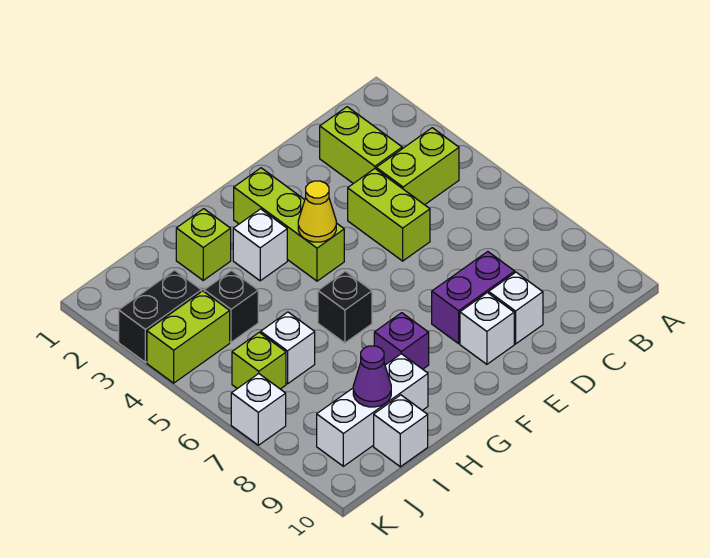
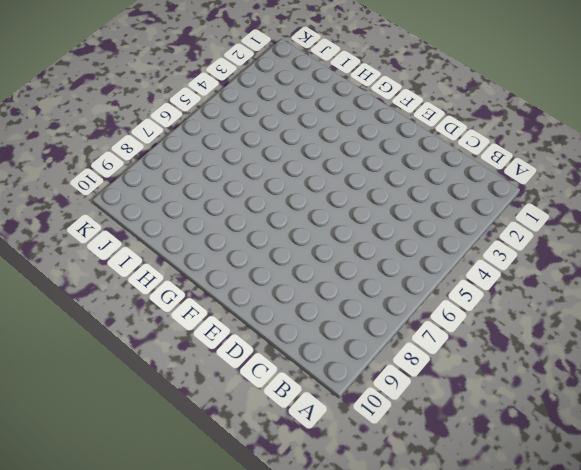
none -> lime 1x2 brick [376,128,459,205]
none -> lime 1x2 brick [320,107,402,184]
none -> lime 1x2 brick [348,169,430,261]

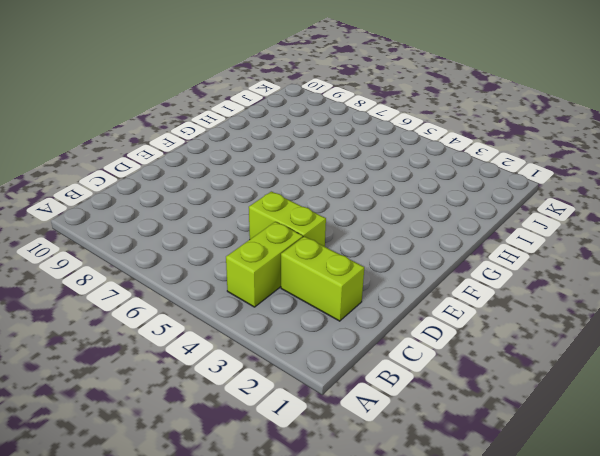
none -> purple 1x2 brick [432,251,515,344]
none -> white 1x1 brick [489,272,543,344]
none -> white 1x1 brick [460,293,514,364]

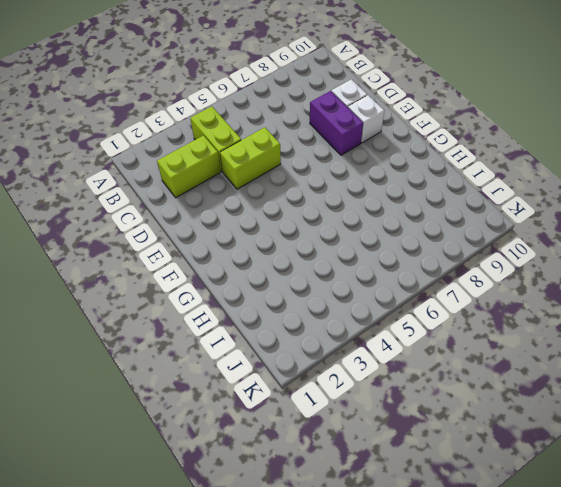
none -> lime 1x3 brick [234,168,344,281]
none -> white 1x1 brick [233,209,287,281]
none -> black 1x1 brick [318,271,372,343]

